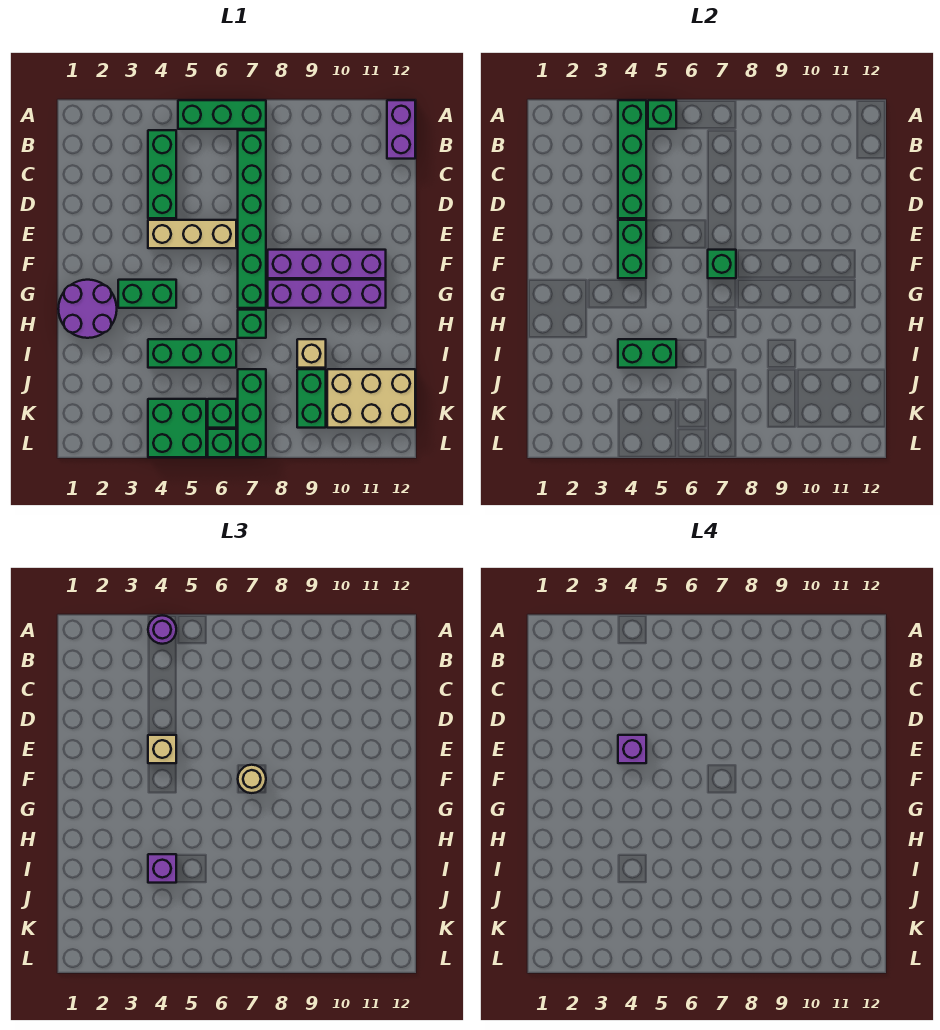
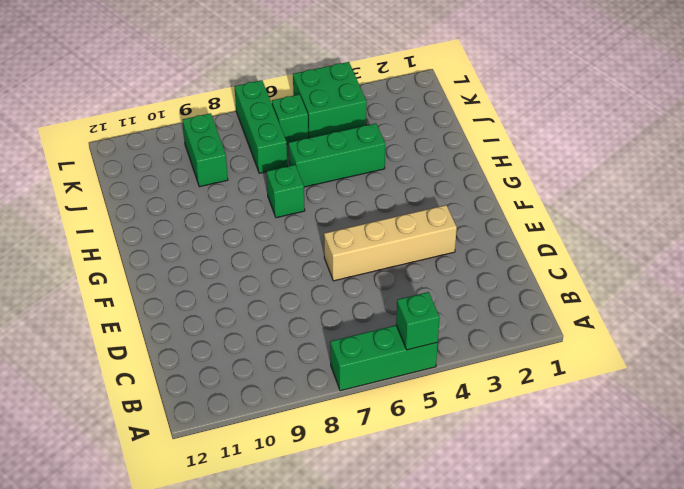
tan 1x4 brick [324,205,457,281] -> tan 1x3 brick [148,220,236,248]
none -> purple 1x2 brick [387,100,415,159]
none -> green 1x3 brick [148,130,176,218]
none -> green 1x6 brick [238,130,266,308]

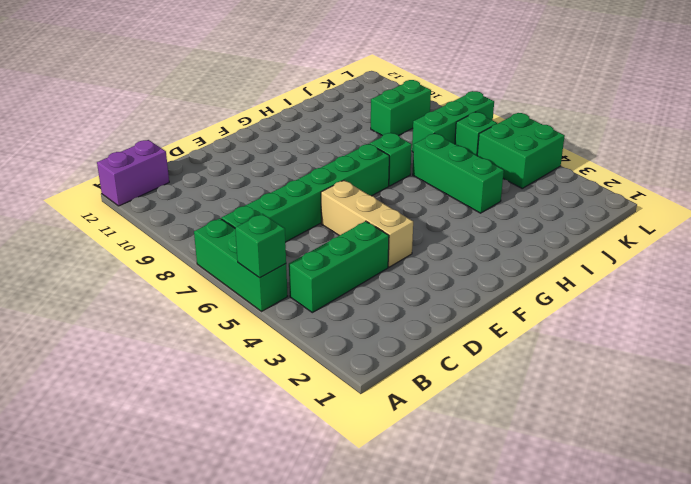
none -> purple 1x4 brick [268,250,386,278]
none -> purple 2x2 round brick [58,280,117,338]
none -> green 1x2 brick [118,280,176,308]

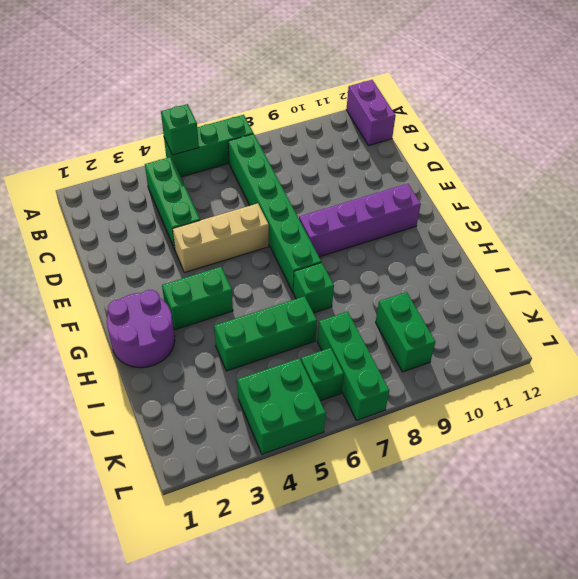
none -> purple 1x4 brick [268,280,386,308]
none -> tan 1x1 brick [297,339,326,368]
none -> tan 2x3 brick [327,369,415,428]

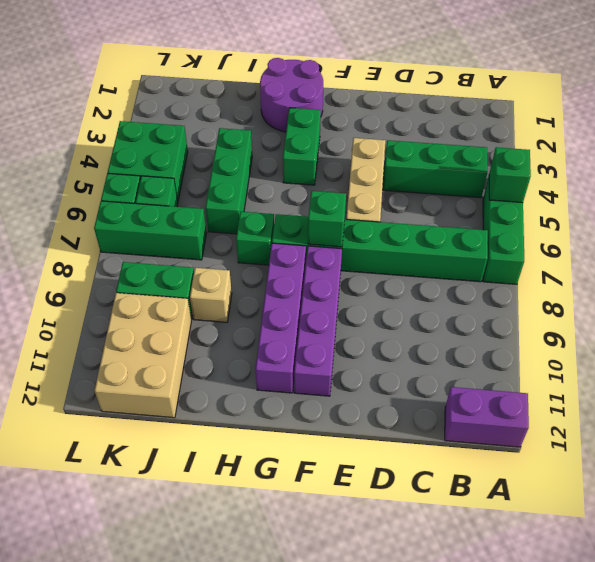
none -> green 1x4 brick [618,100,646,218]
none -> green 1x2 brick [618,220,646,278]
none -> green 1x2 brick [618,339,676,368]

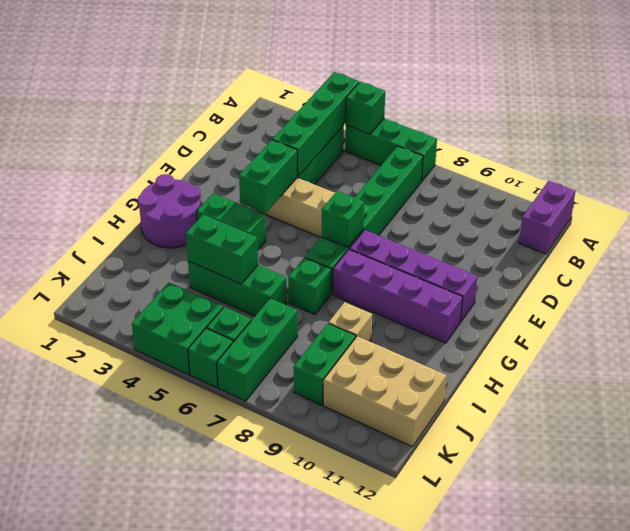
none -> purple 1x1 round brick [148,615,176,644]
none -> tan 1x1 brick [148,735,176,763]
none -> tan 1x1 round brick [238,765,266,793]

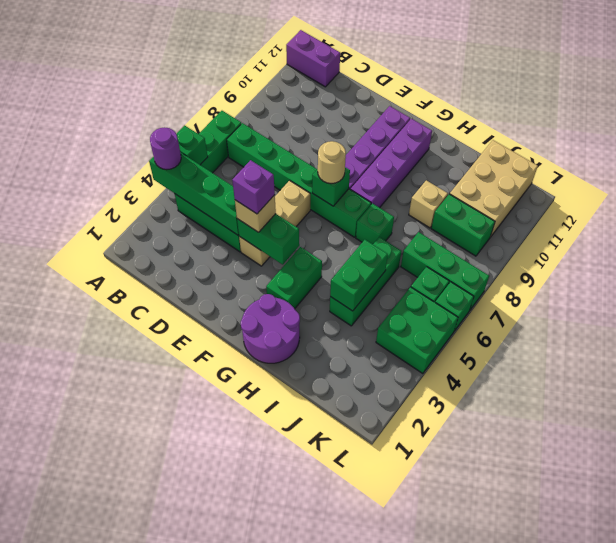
none -> purple 1x1 brick [148,854,176,883]

